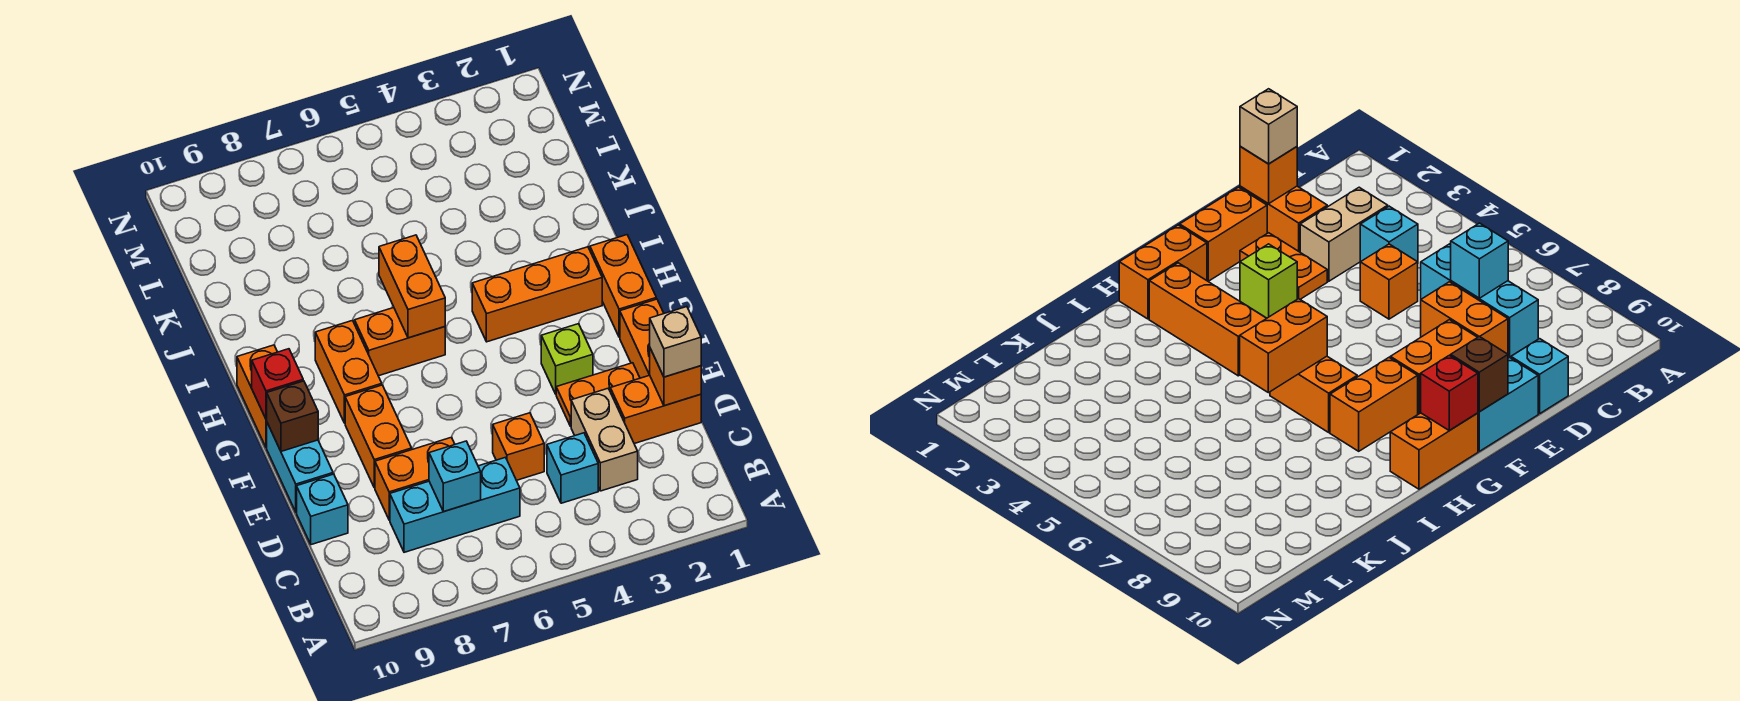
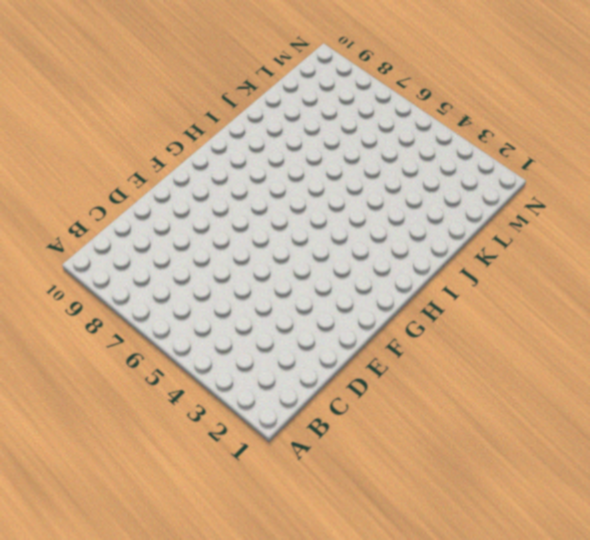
none -> tan 1x2 brick [571,389,638,491]
none -> cyan 1x1 brick [547,433,598,503]
none -> cyan 1x3 brick [390,457,520,552]

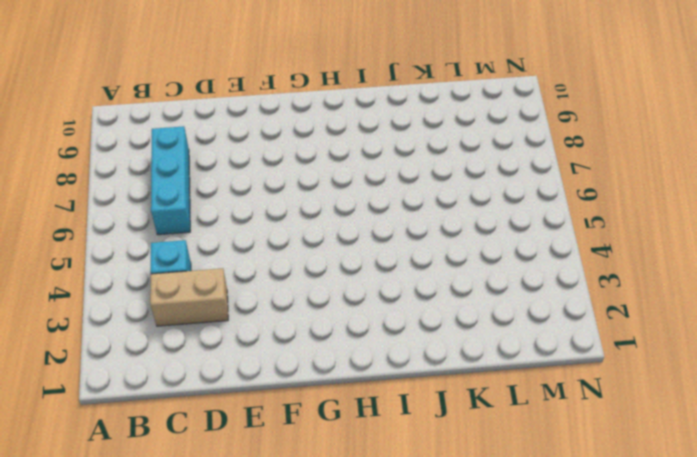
none -> orange 1x2 brick [610,375,701,444]
none -> orange 1x1 brick [493,413,544,480]
none -> orange 1x2 brick [375,437,455,520]

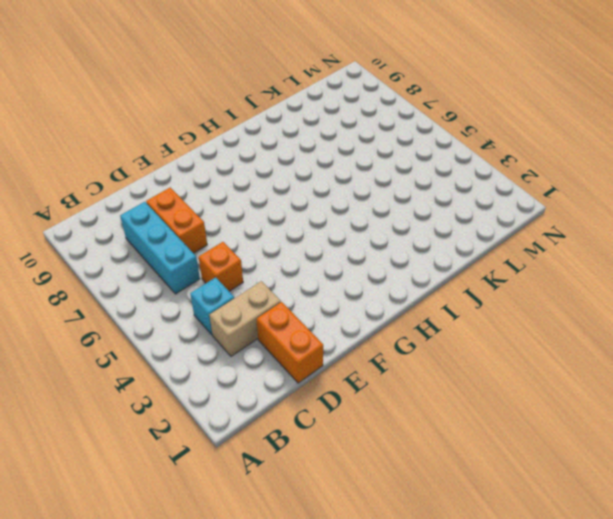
none -> cyan 1x1 brick [297,474,348,545]
none -> orange 1x2 brick [620,299,664,378]
none -> orange 1x2 plate [556,363,640,426]

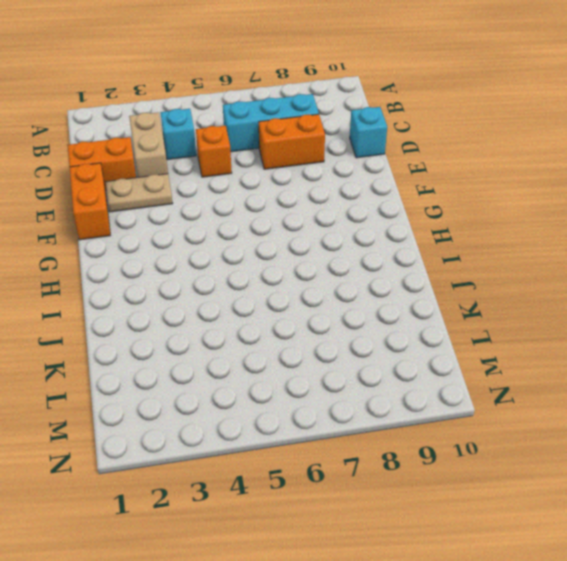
tan 1x2 plate [106,174,173,212] -> orange 1x2 plate [556,363,640,426]
none -> orange 1x2 brick [345,385,412,488]
none -> cyan 1x2 brick [267,423,333,512]
none -> lime 1x1 brick [541,324,593,394]

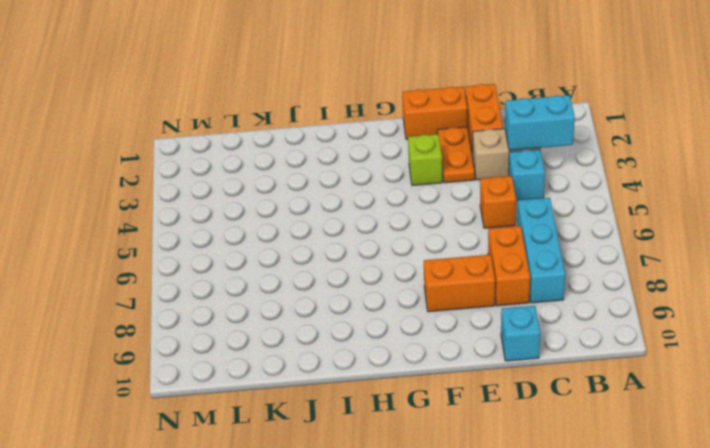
cyan 1x2 brick [505,95,575,150] -> cyan 1x2 brick moved to [267,423,333,512]
none -> orange 1x2 brick [590,235,656,337]
none -> orange 1x2 brick [315,321,382,423]
none -> orange 1x2 brick [237,345,277,448]

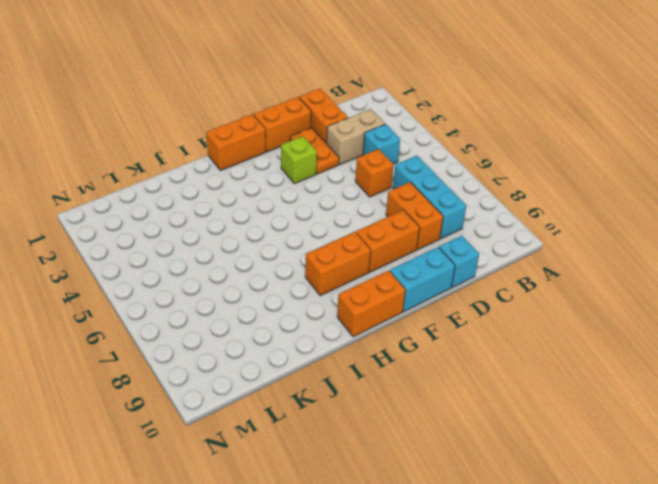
none -> orange 1x3 brick [472,247,602,342]
none -> orange 1x2 brick [355,308,445,376]
none -> cyan 1x1 brick [429,441,481,512]

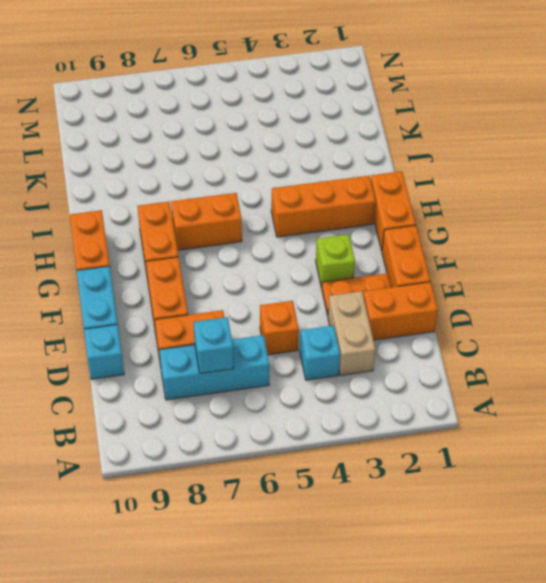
none -> orange 1x1 brick [650,349,701,406]
none -> brown 1x1 brick [267,381,318,451]
none -> red 1x1 brick [252,349,303,419]

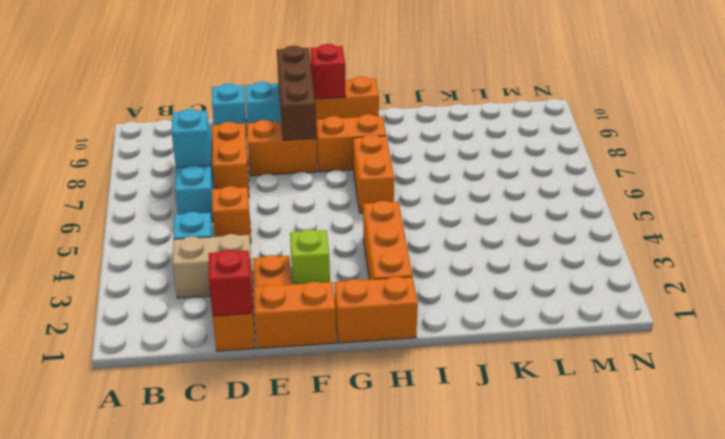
red 1x1 brick [209,250,252,316] -> orange 1x1 brick [650,349,701,406]
brown 1x3 brick [277,46,316,140] -> brown 1x1 brick [267,381,318,451]
none -> orange 1x2 brick [379,235,445,338]
none -> tan 1x1 brick [650,307,701,377]

